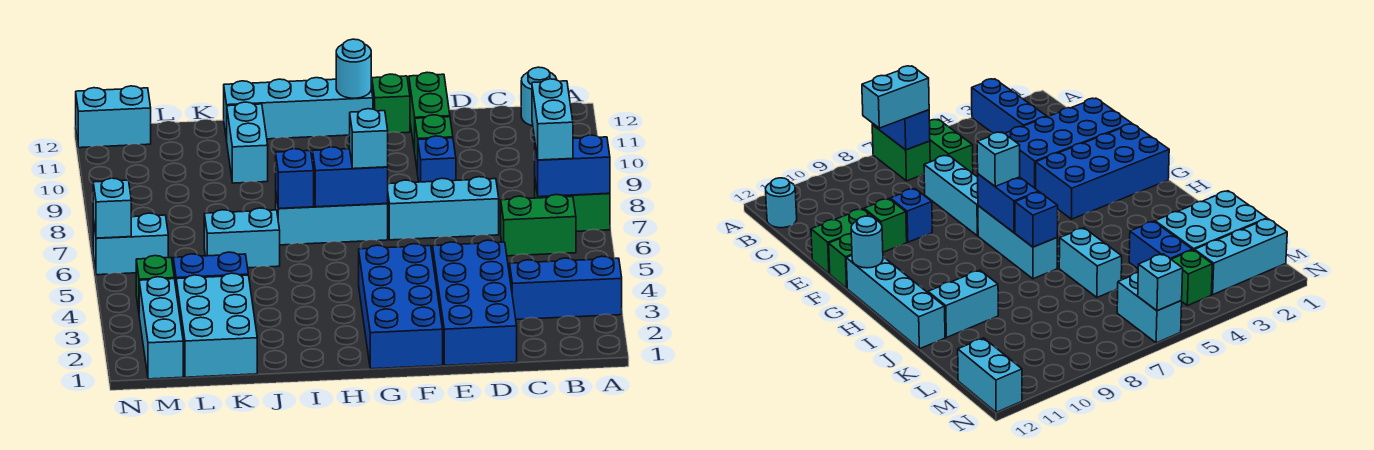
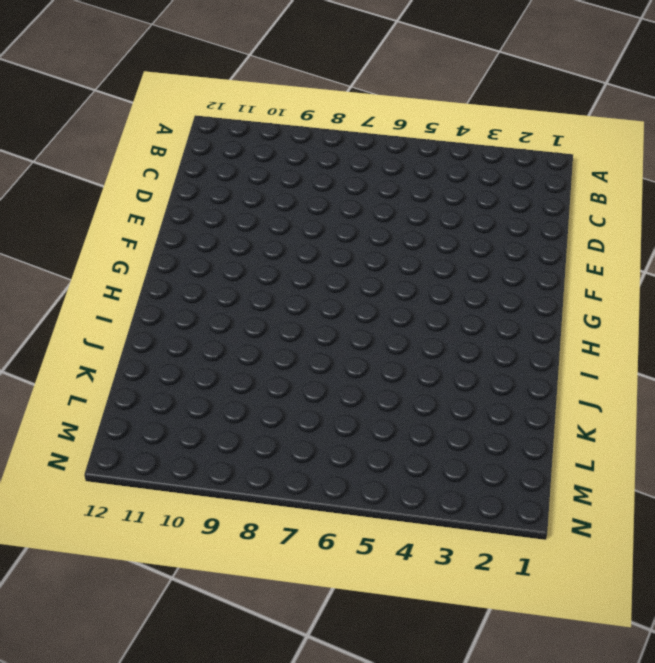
none -> blue 1x3 brick [510,256,622,320]
none -> green 1x2 brick [535,182,610,231]
none -> green 1x2 brick [501,195,576,256]

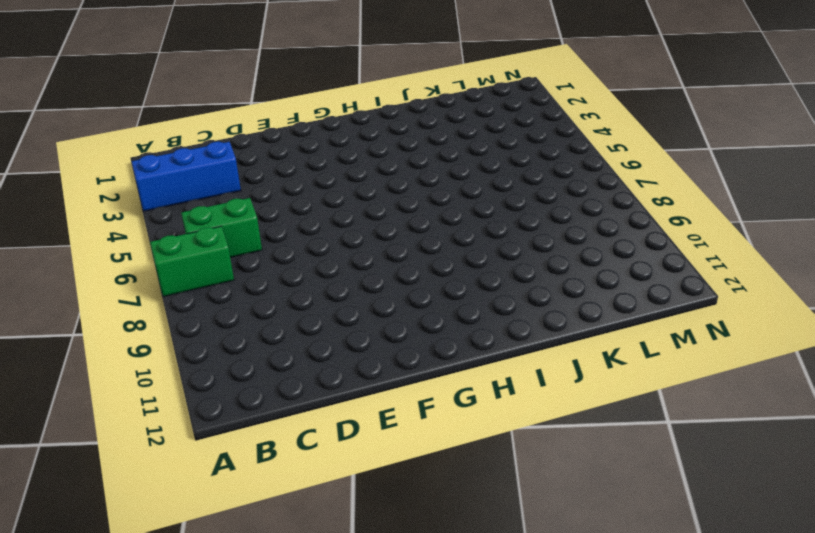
none -> cyan 1x1 round brick [521,67,557,126]
none -> blue 2x4 brick [433,240,517,365]
none -> cyan 1x3 brick [388,177,499,240]

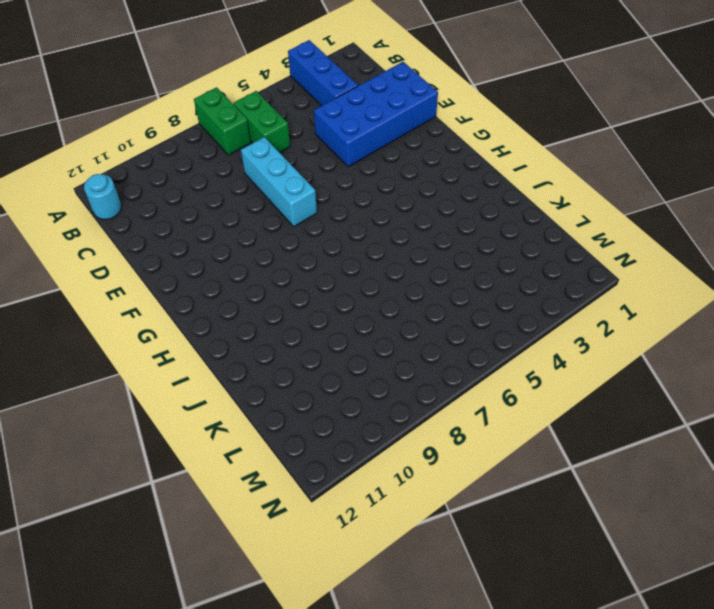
none -> blue 1x1 brick [418,136,456,182]
none -> green 1x1 brick [415,115,453,174]
none -> green 1x2 brick [409,72,450,152]

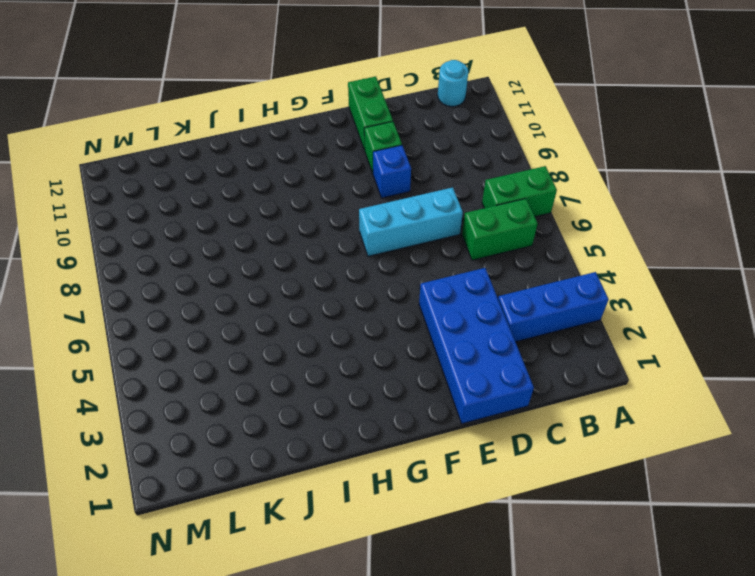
none -> blue 2x4 brick [359,244,443,369]
none -> green 1x1 brick [372,74,410,133]
none -> cyan 1x3 brick [276,195,388,245]

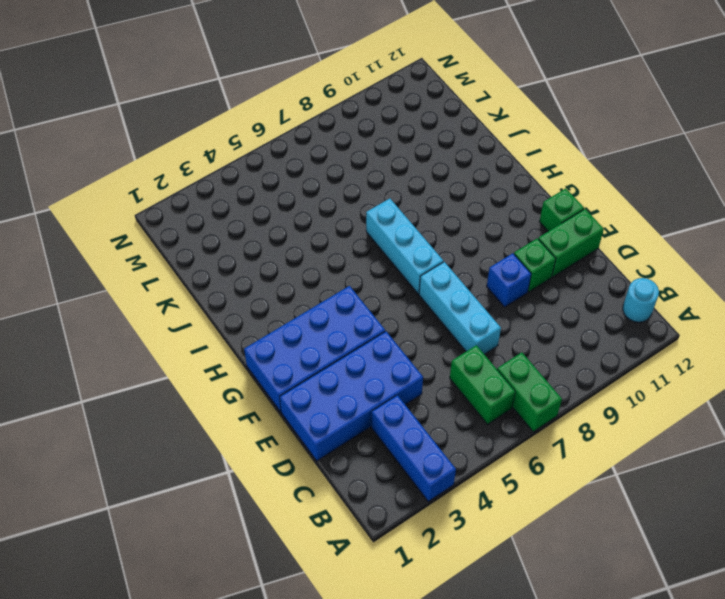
none -> cyan 1x4 brick [224,78,373,140]
none -> cyan 1x2 brick [204,208,280,268]
none -> cyan 1x2 brick [227,102,268,183]

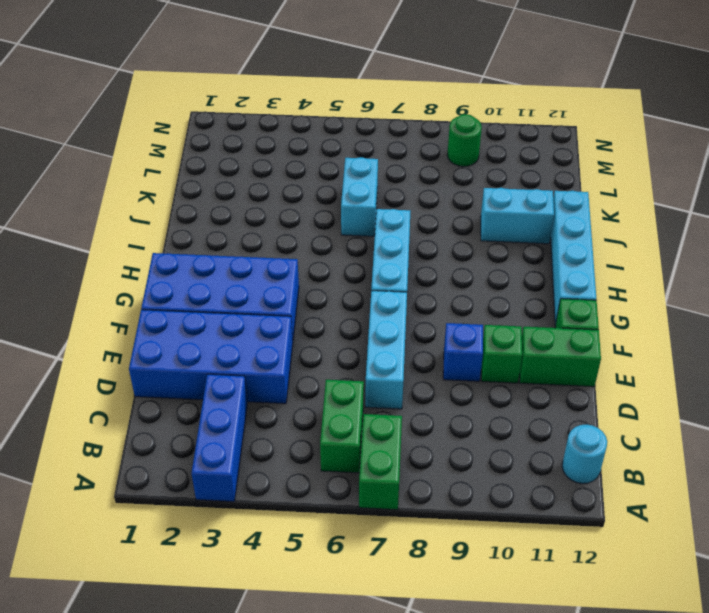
green 1x1 round brick [447,114,482,166] -> none
none -> cyan 2x3 brick [176,273,257,377]
none -> blue 1x2 brick [173,252,248,286]
none -> cyan 1x3 brick [139,277,183,379]

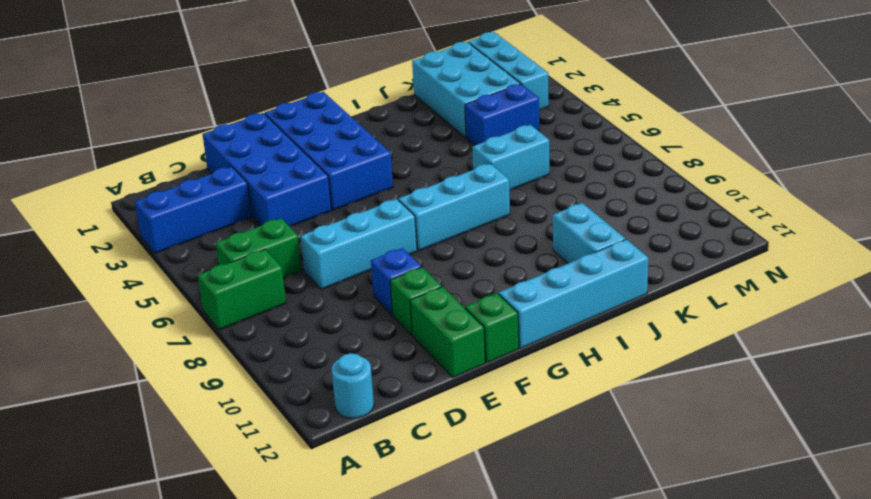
none -> green 1x1 brick [136,256,174,311]
none -> cyan 1x2 brick [93,213,168,275]
none -> cyan 1x2 brick [76,86,151,148]

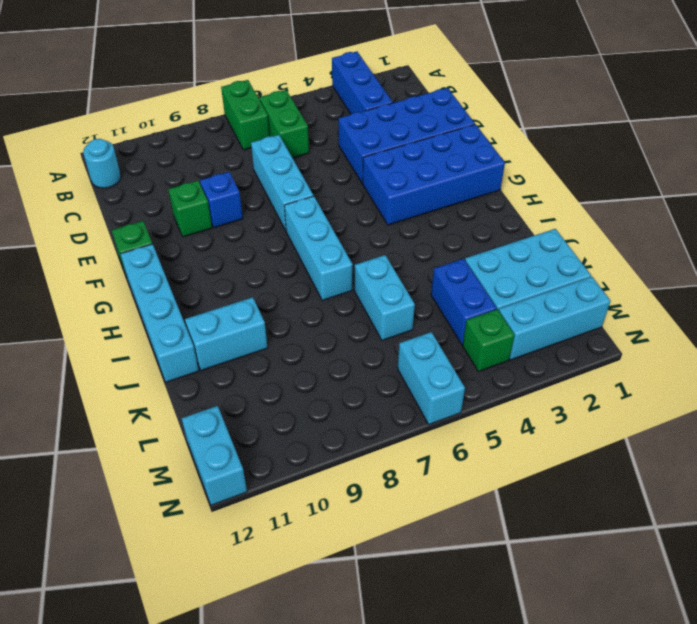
none -> green 1x2 brick [409,72,450,152]
none -> blue 1x2 brick [535,135,610,197]
none -> blue 1x2 brick [313,147,388,207]

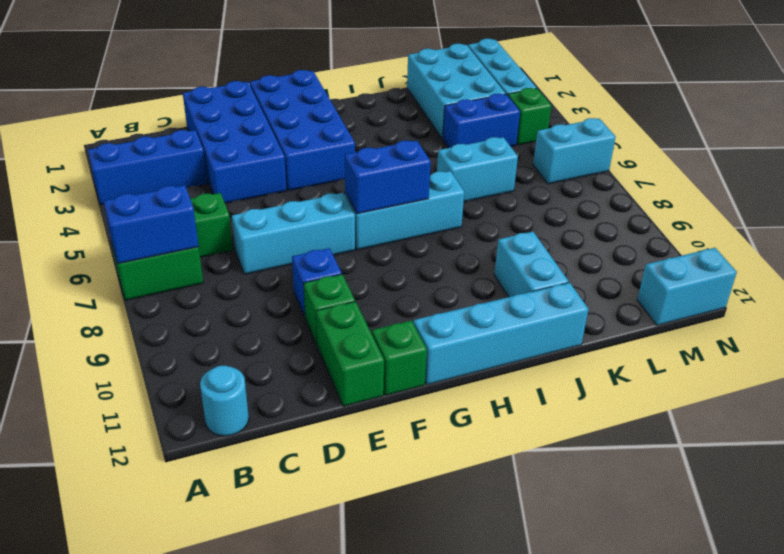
none -> cyan 1x1 round brick [336,39,371,98]
none -> blue 1x1 brick [276,149,314,209]
none -> cyan 1x1 brick [93,178,131,238]

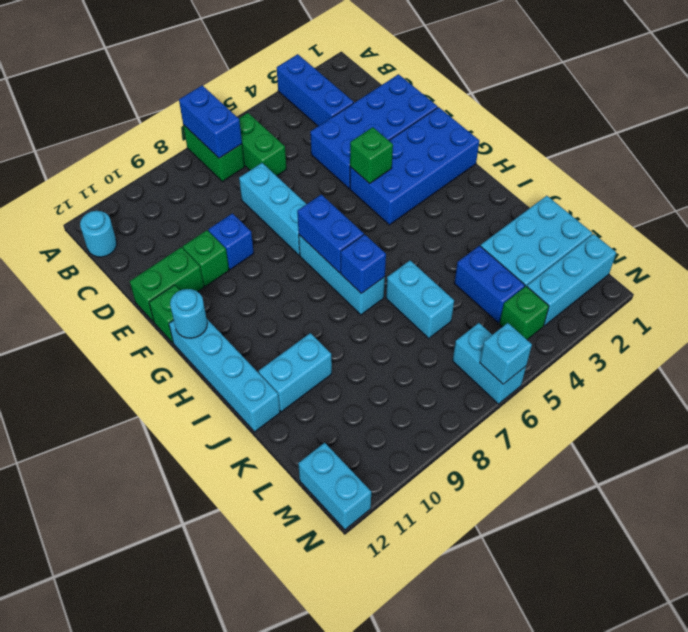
green 1x1 brick [350,127,393,184] -> none
none -> cyan 1x2 brick [532,79,573,160]
none -> cyan 1x1 brick [350,109,388,169]

